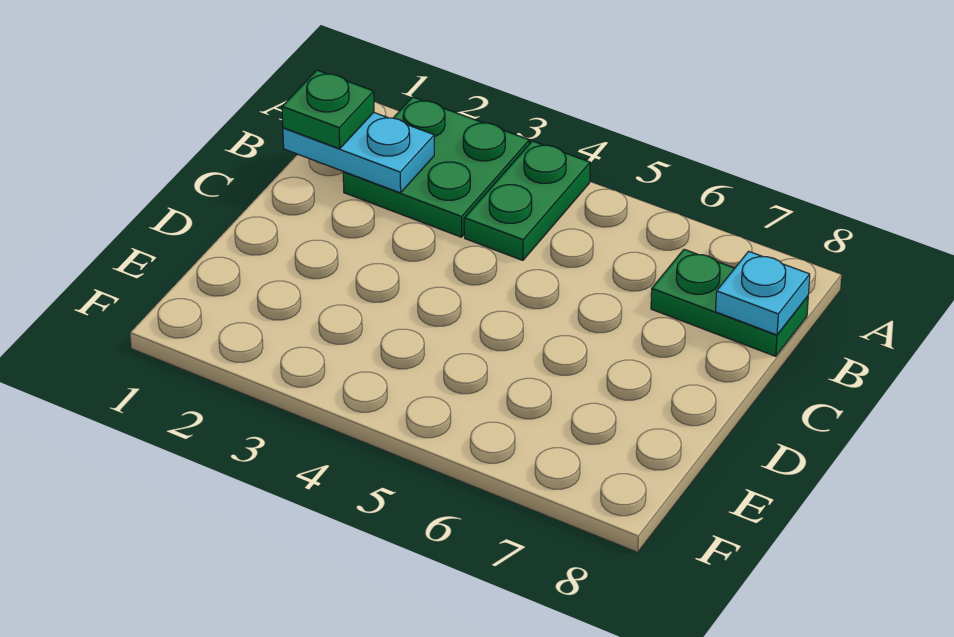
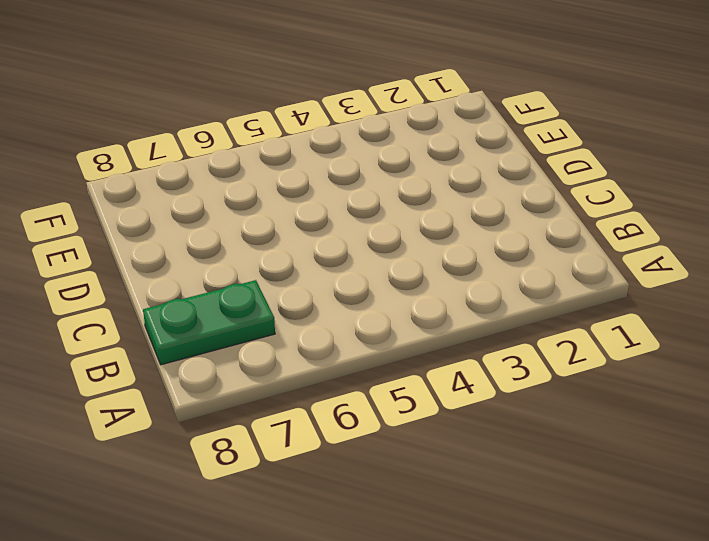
none -> green 2x2 plate [343,97,529,237]
none -> green 1x2 plate [464,141,590,260]

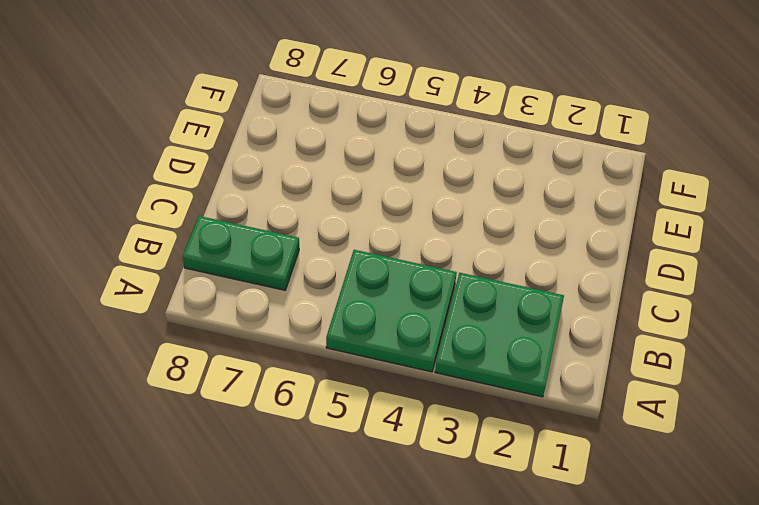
green 2x2 plate [326,250,457,372] -> green 1x2 plate [464,141,590,260]
none -> cyan 1x2 plate [283,113,434,193]
none -> cyan 1x1 plate [716,251,810,335]

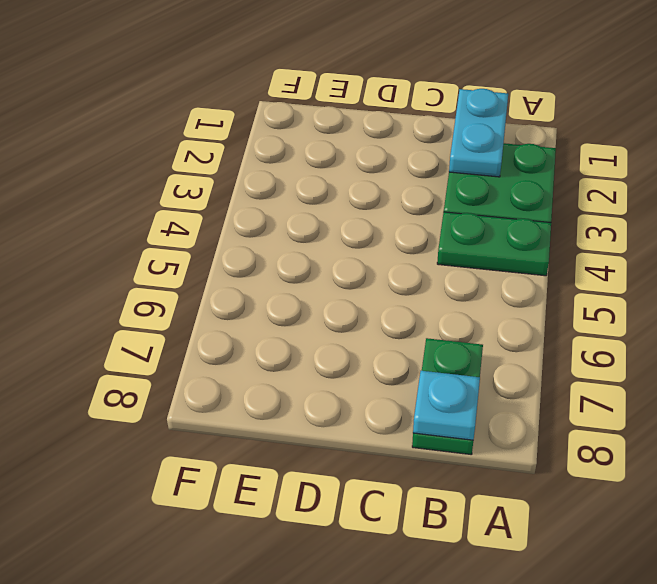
none -> green 1x1 plate [282,70,374,149]

